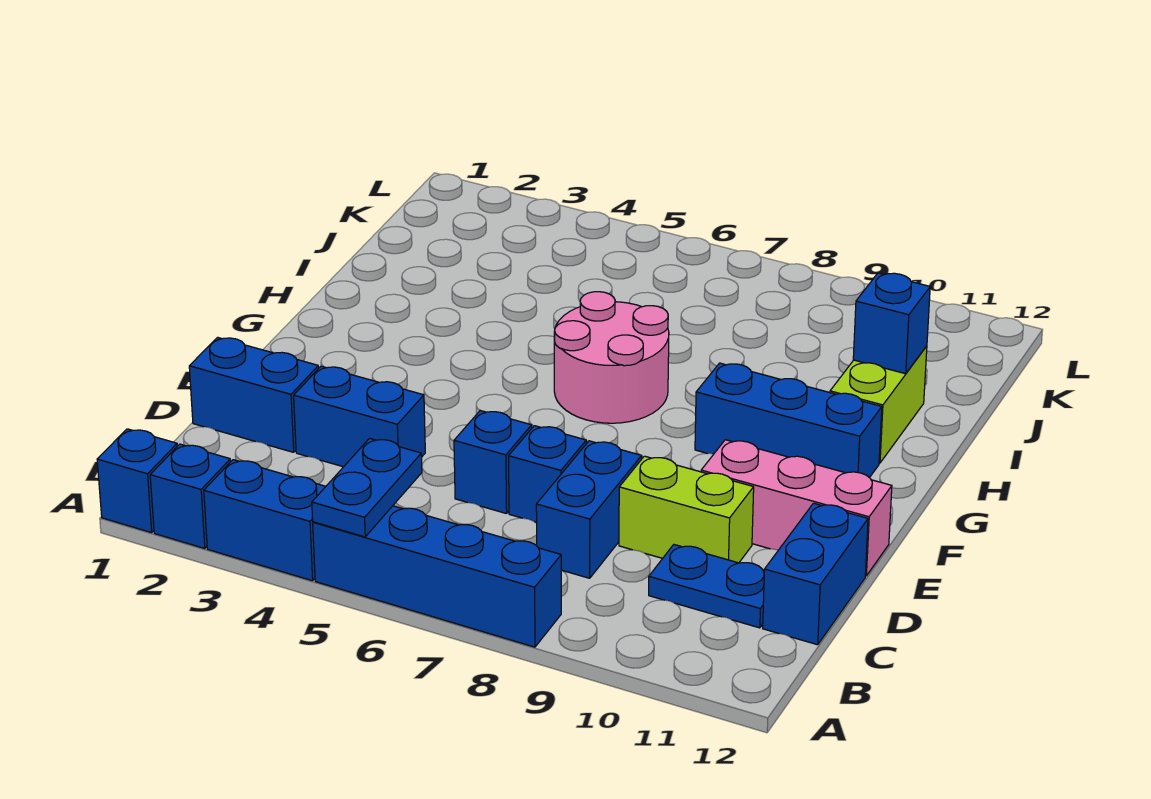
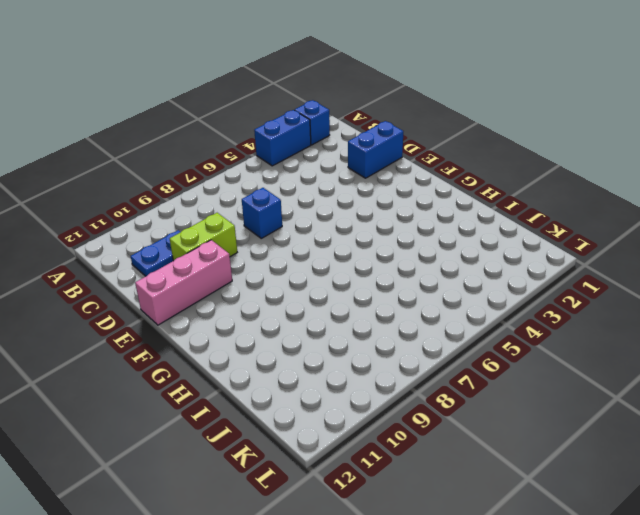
none -> blue 1x1 brick [97,429,177,533]
none -> blue 1x4 brick [313,506,561,647]
none -> blue 1x2 brick [536,441,642,578]

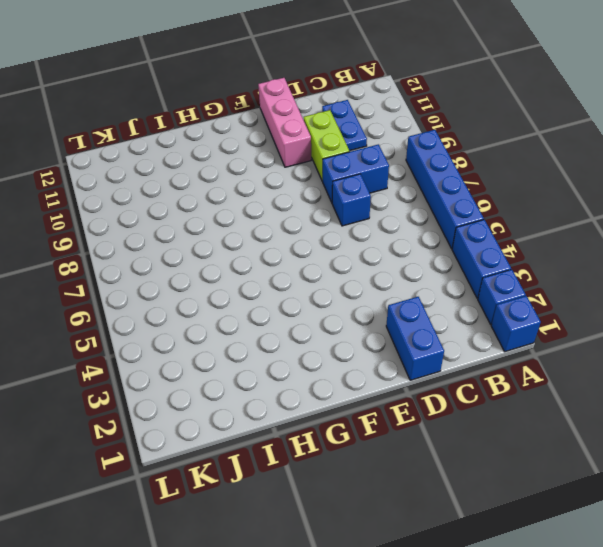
none -> blue 1x2 brick [763,503,868,645]
none -> blue 1x2 brick [294,366,425,467]
none -> blue 1x1 brick [454,411,532,514]

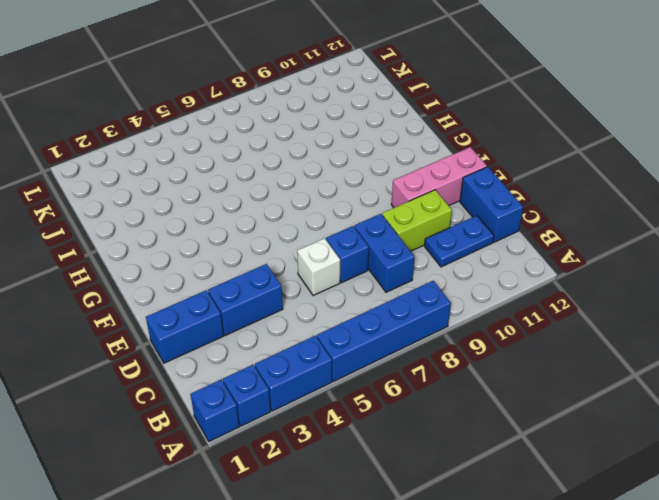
white 1x1 brick [297,238,340,296] -> blue 1x1 brick [454,411,532,514]
none -> pink 2x2 round brick [554,292,669,423]
none -> blue 1x3 brick [695,363,882,478]
none -> lime 1x2 brick [830,346,927,463]

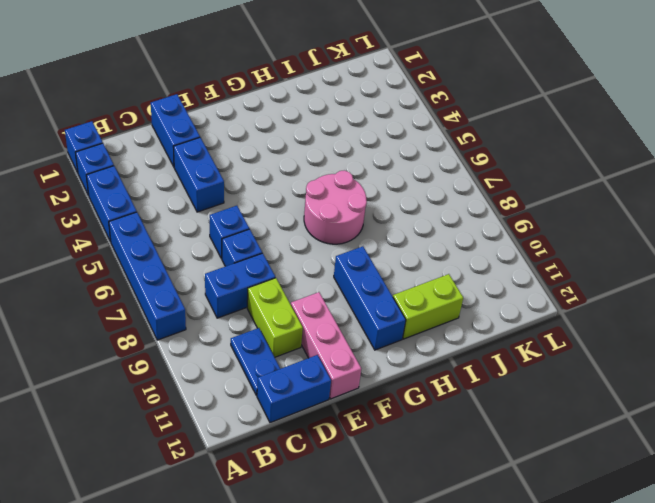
none -> blue 1x2 plate [312,438,422,537]
none -> blue 1x1 brick [853,273,930,374]

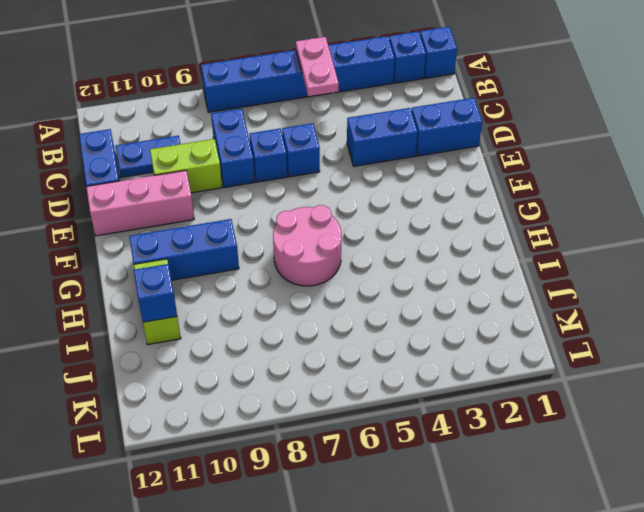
pink 1x2 plate [296,37,339,97] -> blue 1x2 plate [312,438,422,537]

